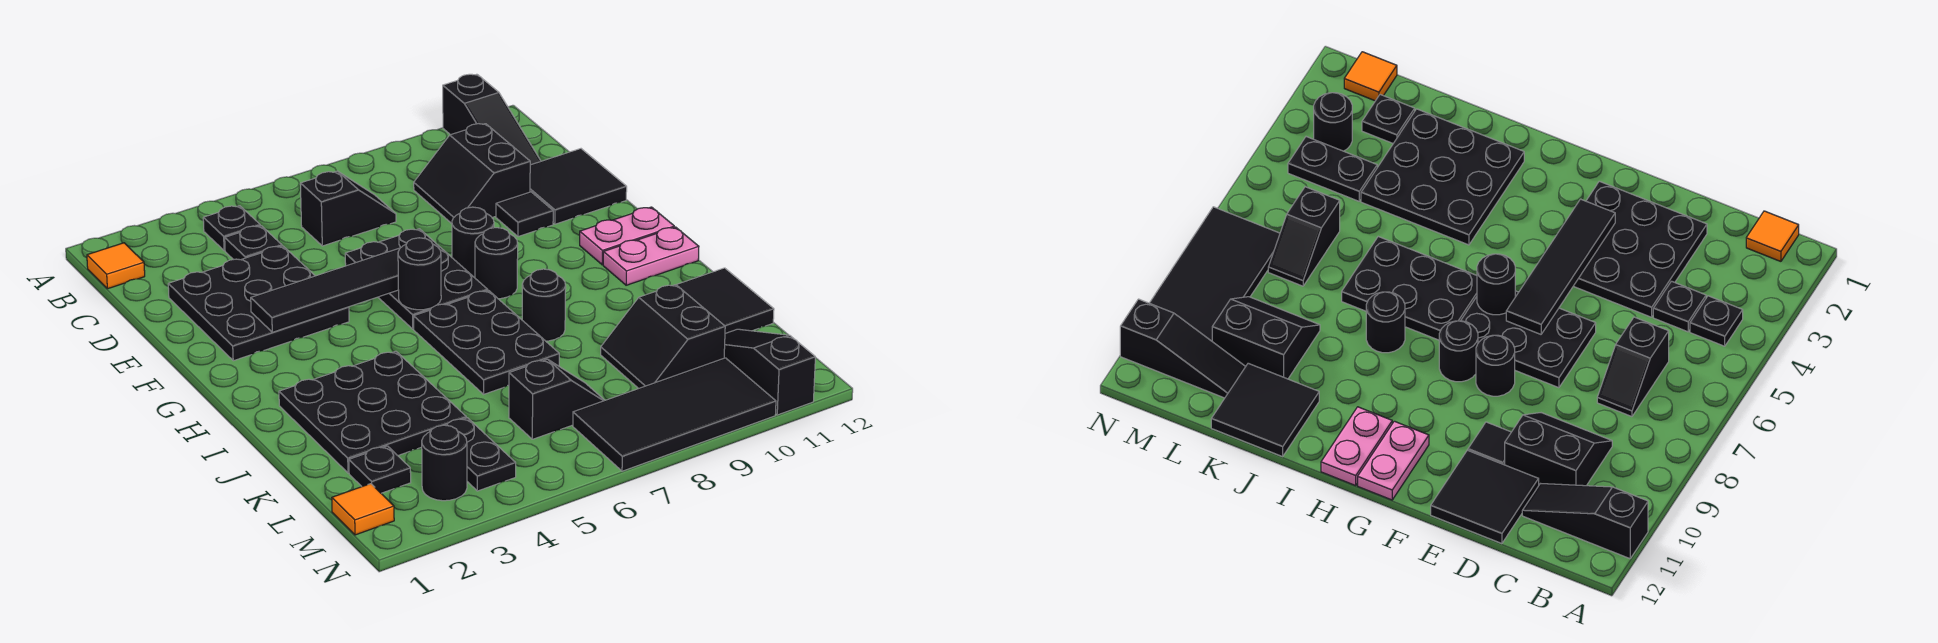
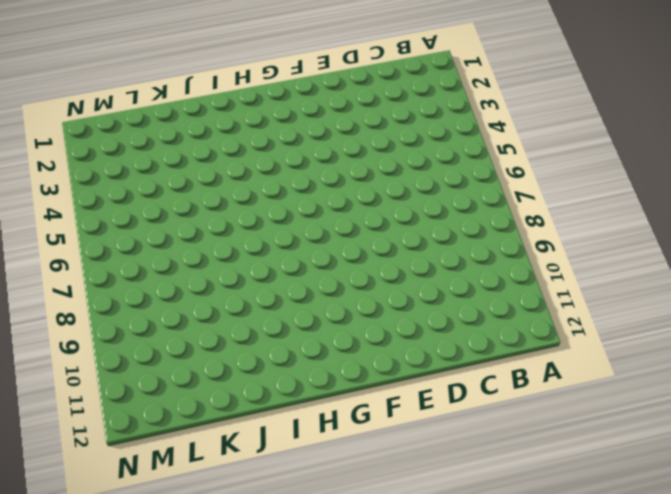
none -> black 1x3 slope [443,74,541,165]
none -> orange 1x1 tile [87,243,145,289]
none -> black 1x1 plate [203,206,260,251]

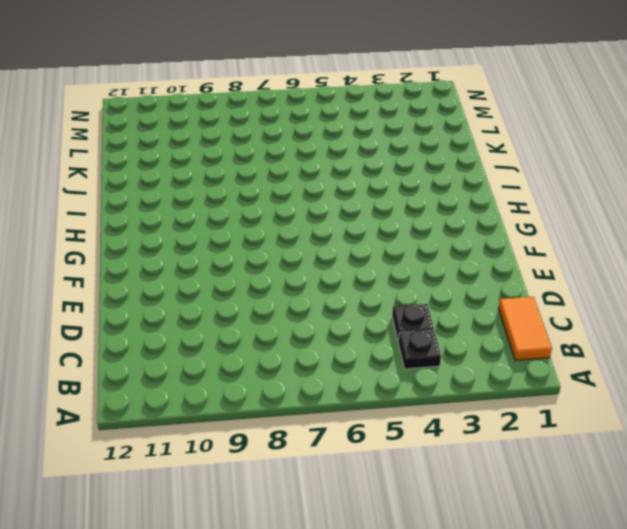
orange 1x2 tile [498,297,552,361] -> orange 1x1 tile [87,243,145,289]
none -> black 1x3 slope [443,74,541,165]
none -> black 1x2 slope [300,171,396,246]
none -> black 2x2 slope [414,124,530,224]

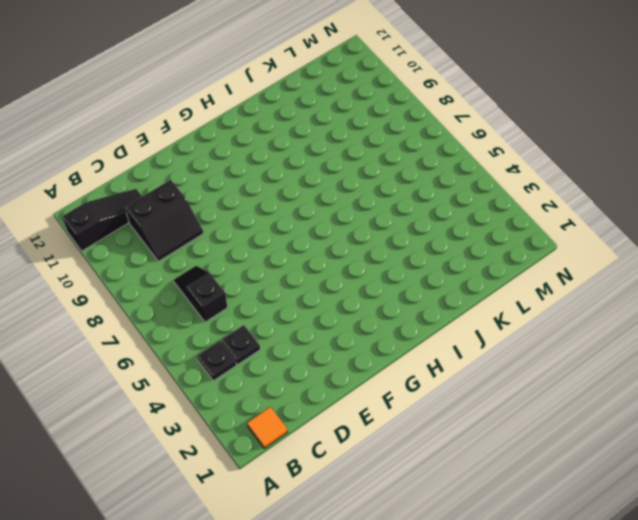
none -> black 3x3 plate [168,246,349,361]
none -> black 2x2 tile [530,149,627,224]
none -> black 2x3 plate [345,229,488,329]

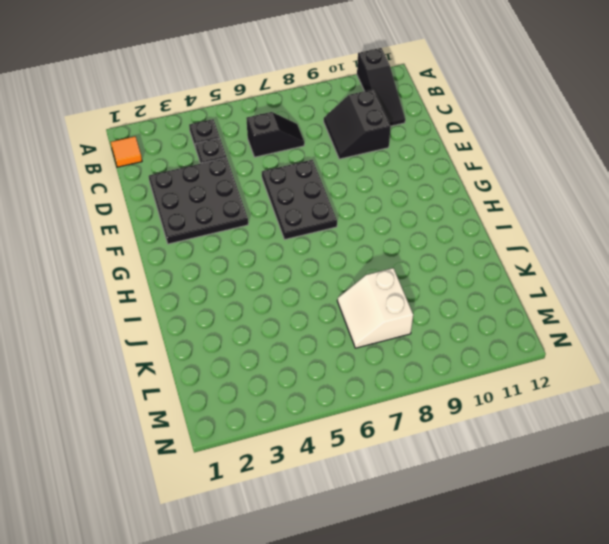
white 2x2 slope [337,268,413,348] -> black 1x2 slope [509,359,605,439]
none -> black 2x2 tile [530,149,627,224]
none -> black 1x1 tile [496,192,553,237]
none -> black 1x1 round brick [452,207,494,278]

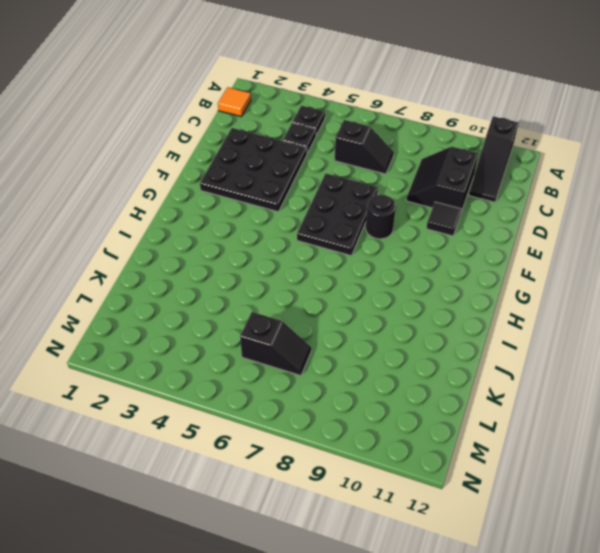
none -> black 2x2 tile [530,149,627,224]
none -> black 1x1 round brick [475,228,518,299]
none -> pink 1x2 plate [580,207,674,265]

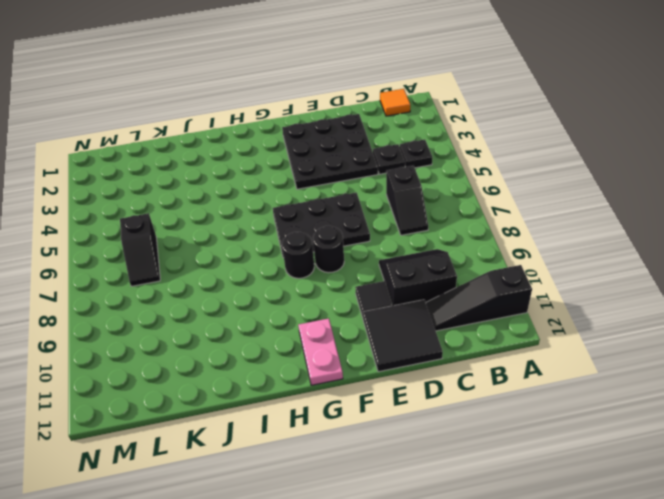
none -> black 2x3 plate [414,291,559,394]
none -> pink 1x2 plate [603,227,699,285]
none -> black 3x3 plate [279,351,466,473]

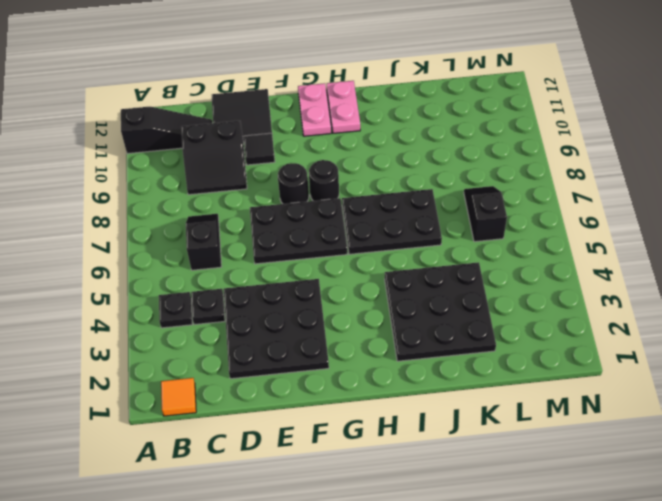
none -> black 1x1 round brick [522,269,566,341]
none -> black 2x2 tile [677,268,774,333]
none -> black 2x2 slope [601,285,725,389]

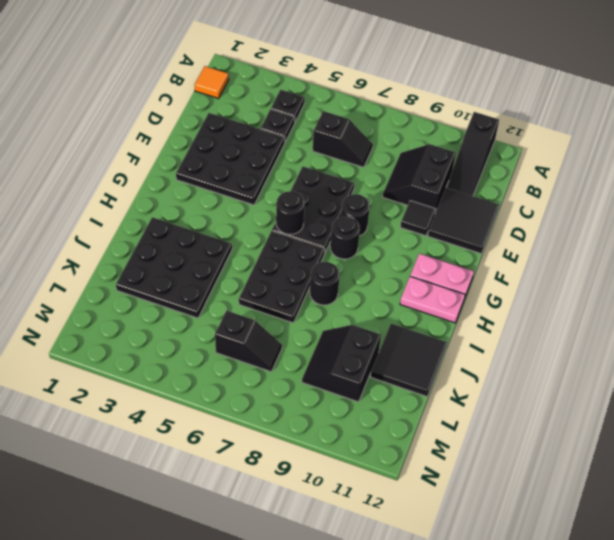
none -> black 1x1 plate [349,446,411,493]
none -> black 1x2 plate [430,418,516,491]
none -> black 1x3 slope [724,329,815,415]

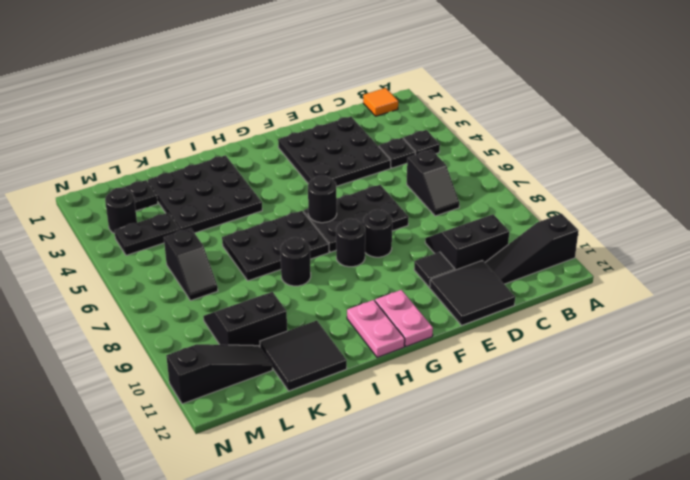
none -> orange 1x1 tile [332,484,394,535]
none -> black 2x4 tile [573,358,776,471]
none -> black 1x4 tile [251,248,400,332]

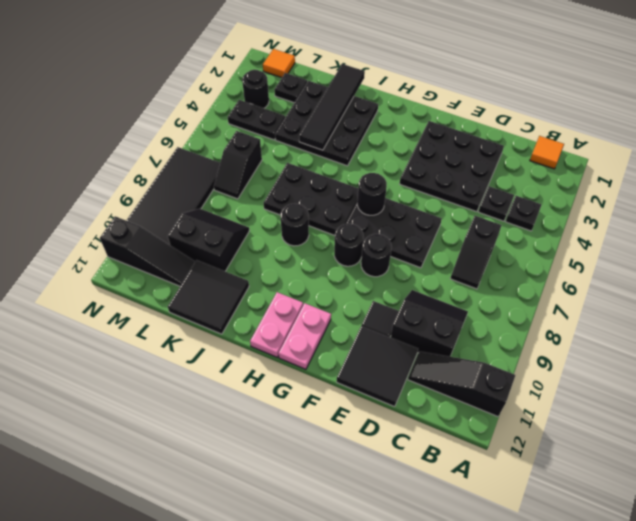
black 1x4 tile [299,64,365,150] -> black 1x4 tile moved to [251,248,400,332]

